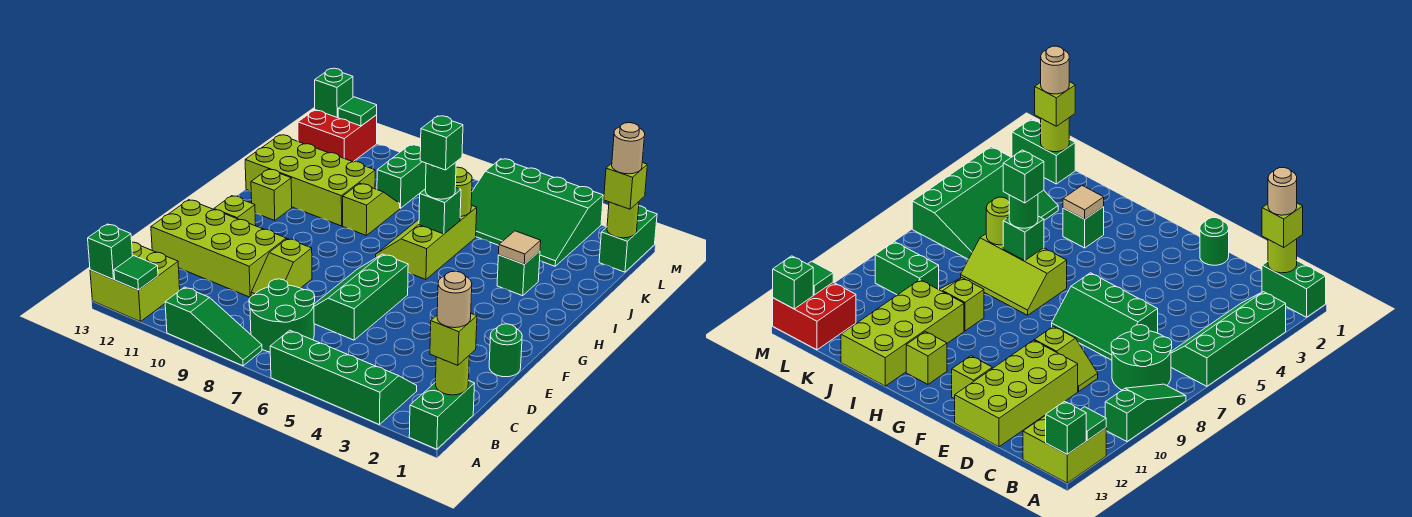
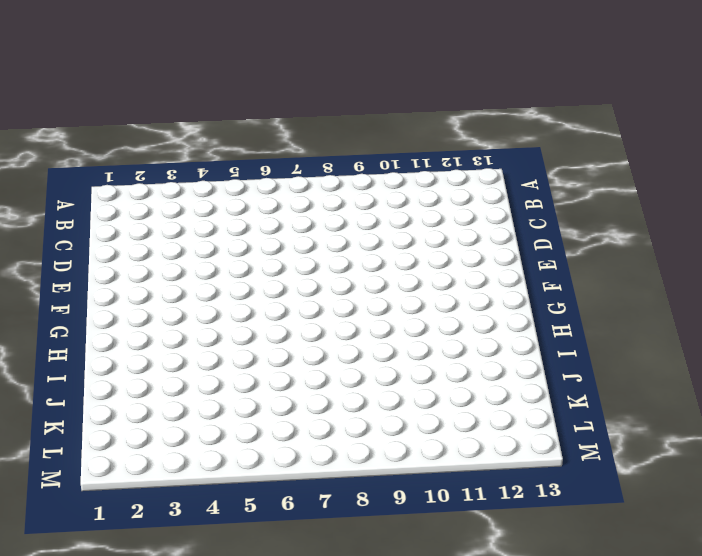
none -> green 1x2 brick [409,380,475,449]
none -> green 2x4 slope [270,330,417,425]
none -> green 1x3 slope [165,287,262,366]
none -> lime 2x2 brick [90,242,180,322]

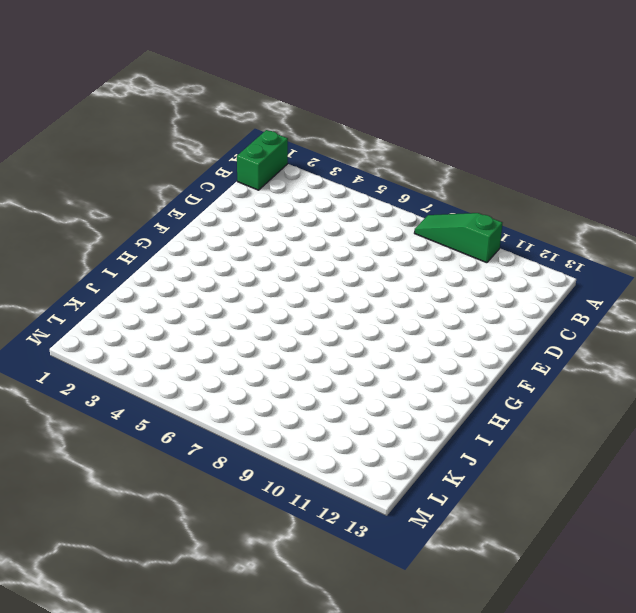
none -> green 2x4 slope [270,330,417,425]
none -> lime 2x2 brick [90,242,180,322]
none -> green 2x2 round brick [249,279,315,352]
none -> green 2x3 slope [314,254,408,340]

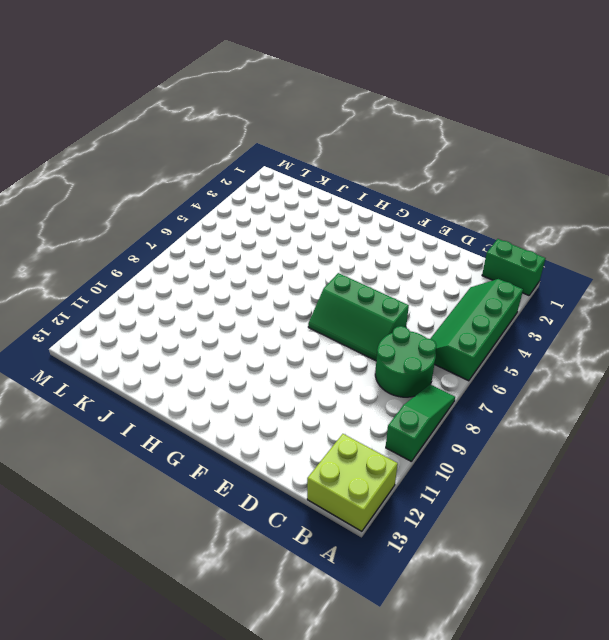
none -> lime 1x2 slope [251,239,312,296]
none -> lime 2x4 brick [151,200,286,297]
none -> green 1x1 round brick [489,324,522,377]
none -> lime 1x1 brick [214,196,256,226]

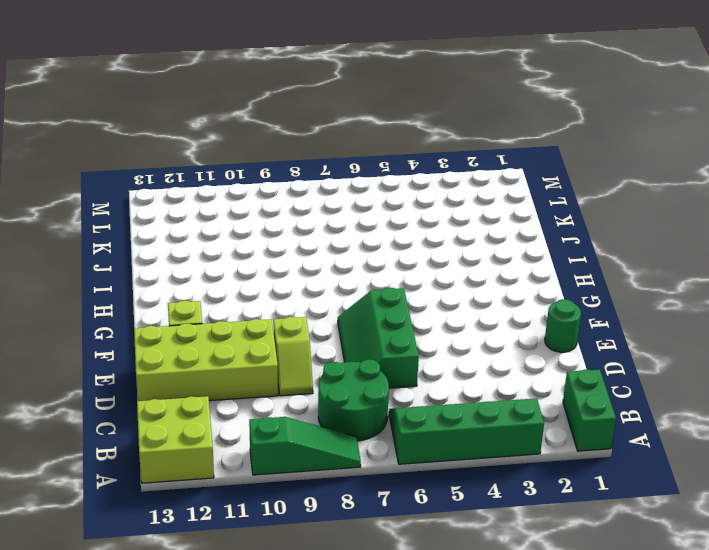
none -> lime 2x3 slope [376,205,477,279]
none -> lime 1x1 brick [251,169,292,221]
none -> green 1x1 brick [497,251,540,296]
none -> lime 1x2 slope [343,183,400,235]

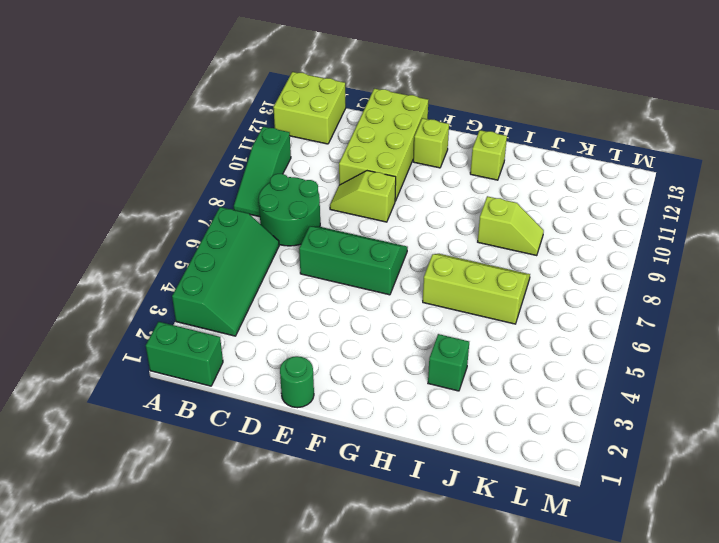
none -> lime 2x4 brick [245,135,375,226]
none -> green 3x4 slope [471,159,603,266]
none -> green 1x2 brick [377,145,426,208]
none -> green 1x2 brick [599,206,657,272]

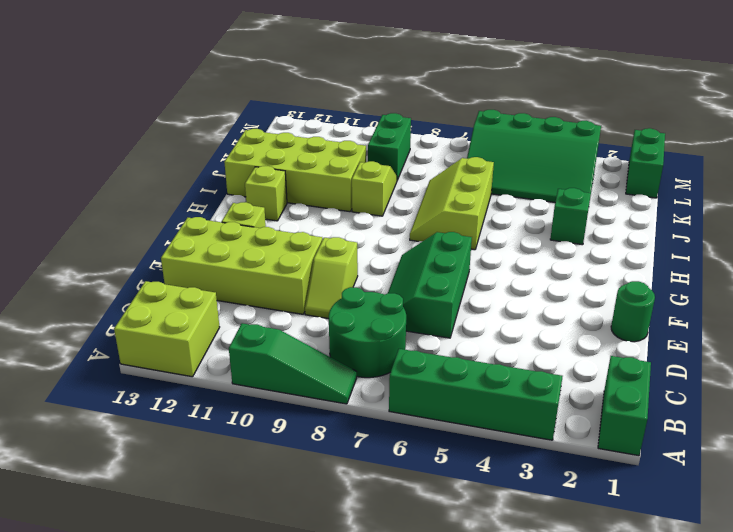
none -> red 2x2 brick [298,110,377,162]
none -> green 1x1 tile [114,256,158,290]
none -> green 1x1 brick [88,224,133,279]
none -> lime 1x1 round brick [436,356,469,395]

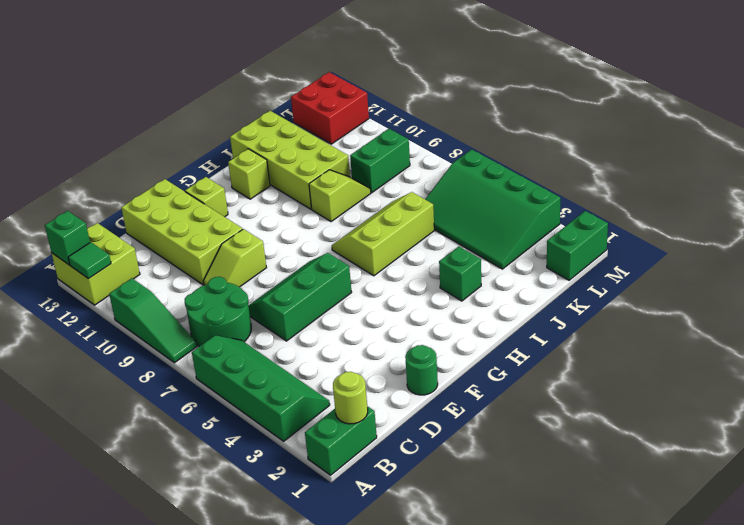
none -> tan 1x1 tile [499,231,541,264]
none -> green 1x1 brick [419,188,461,234]
none -> lime 1x1 round brick [455,167,472,217]
none -> lime 1x1 round brick [607,202,639,238]

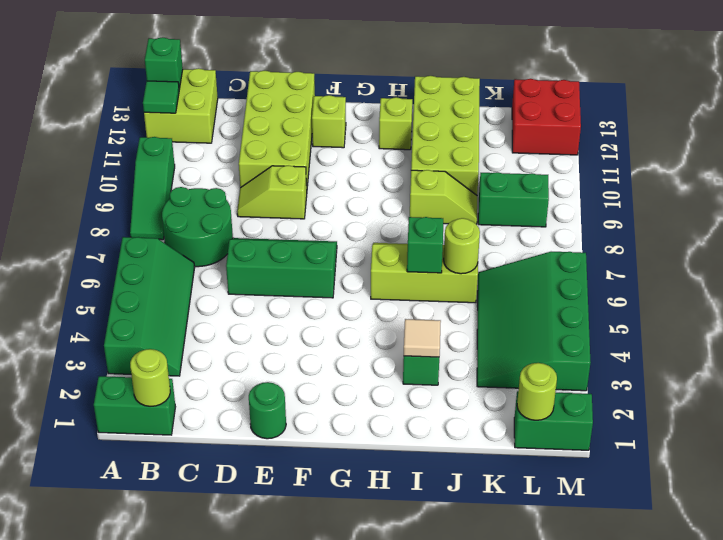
none -> green 1x1 tile [338,97,377,126]
none -> green 1x1 brick [315,68,353,117]
none -> lime 1x1 brick [430,314,477,365]
none -> green 1x1 round brick [425,162,456,199]

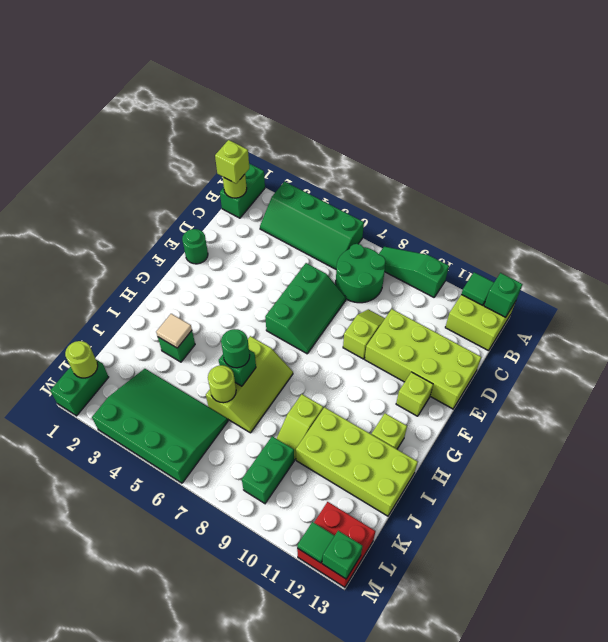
none -> lime 1x1 brick [604,163,647,209]
none -> tan 1x1 round brick [437,271,472,328]
none -> green 1x1 brick [420,116,463,170]
none -> tan 1x1 round brick [612,123,645,174]

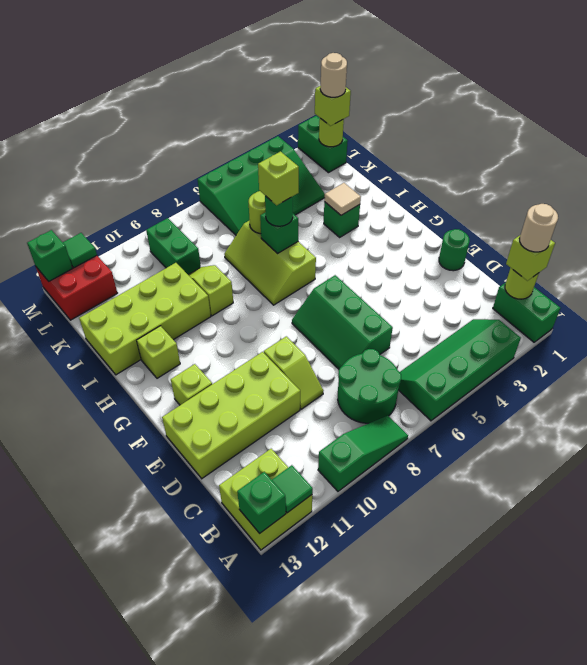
lime 1x1 brick [258,151,299,205] -> green 1x1 brick [420,116,463,170]

